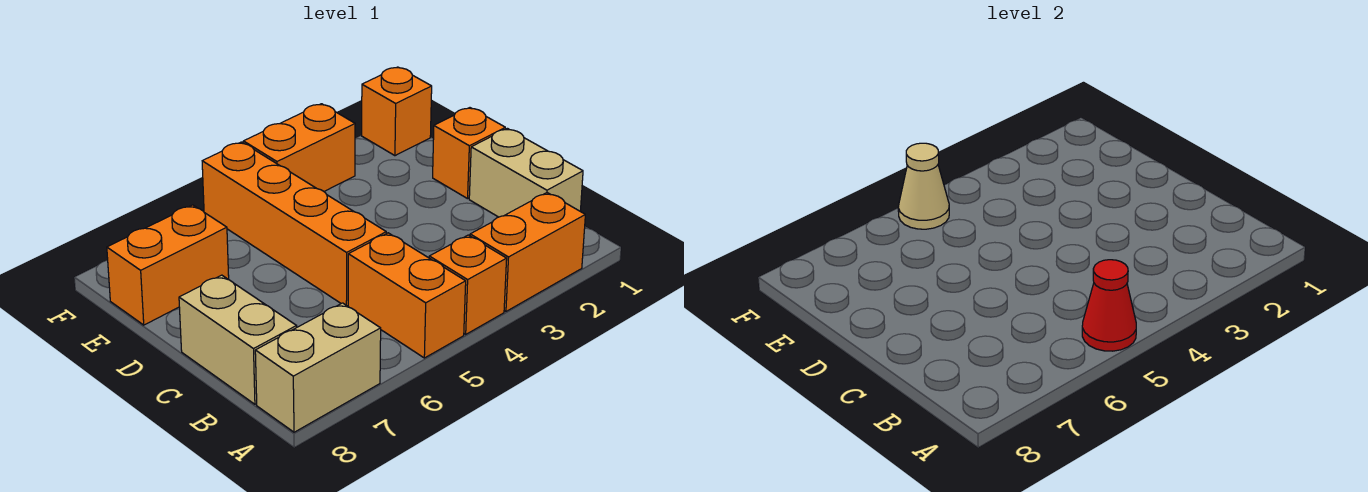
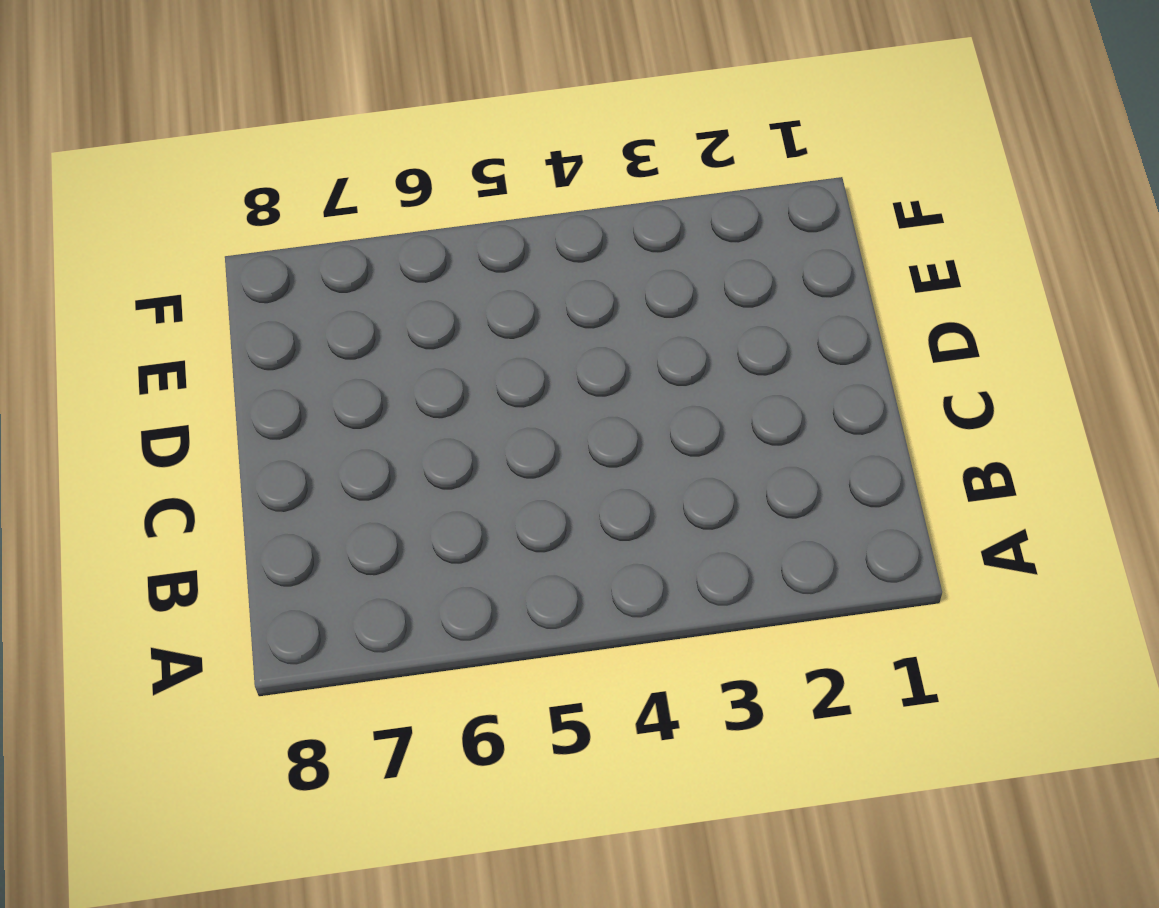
none -> orange 1x2 brick [470,193,585,311]
none -> orange 1x1 brick [429,235,507,334]
none -> orange 1x2 brick [348,233,466,358]

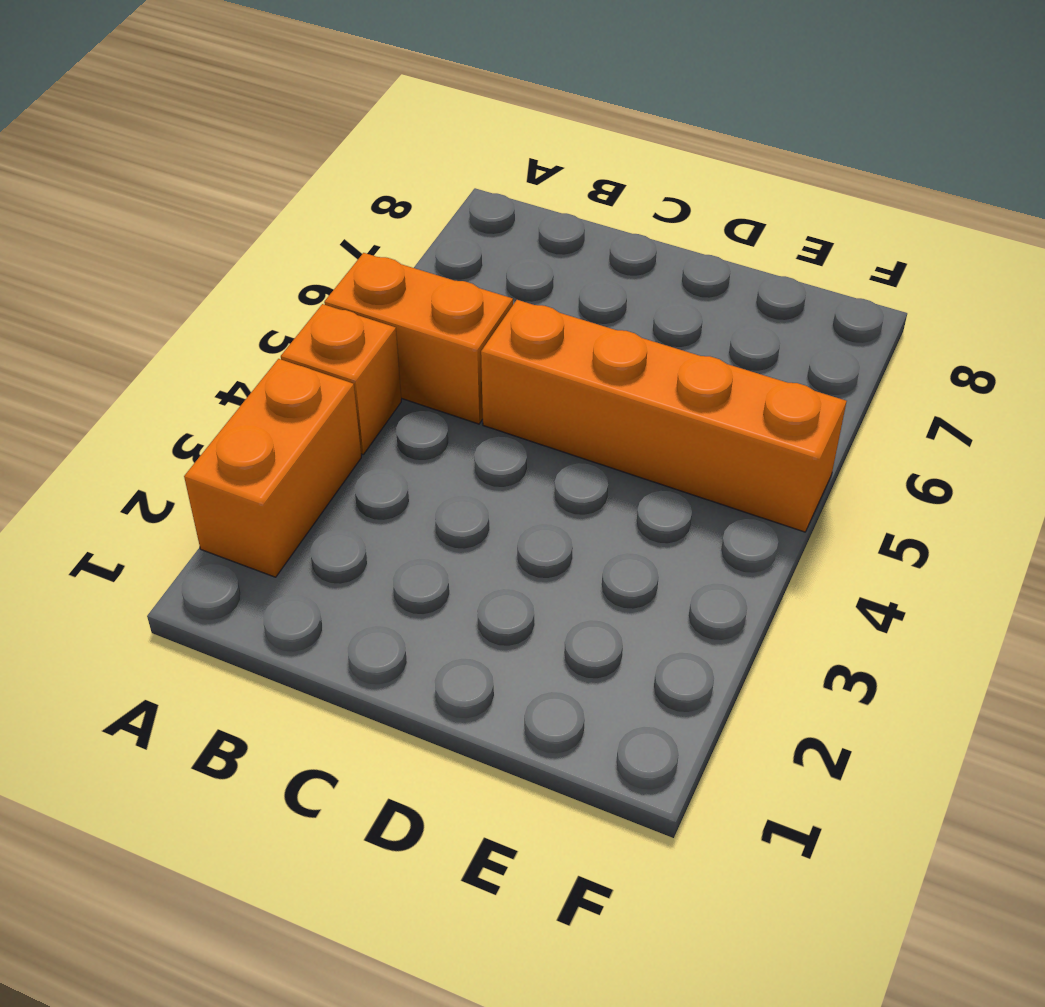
none -> tan 1x2 brick [255,303,381,432]
none -> tan 1x2 brick [469,128,583,217]
none -> tan 1x2 brick [179,275,297,404]

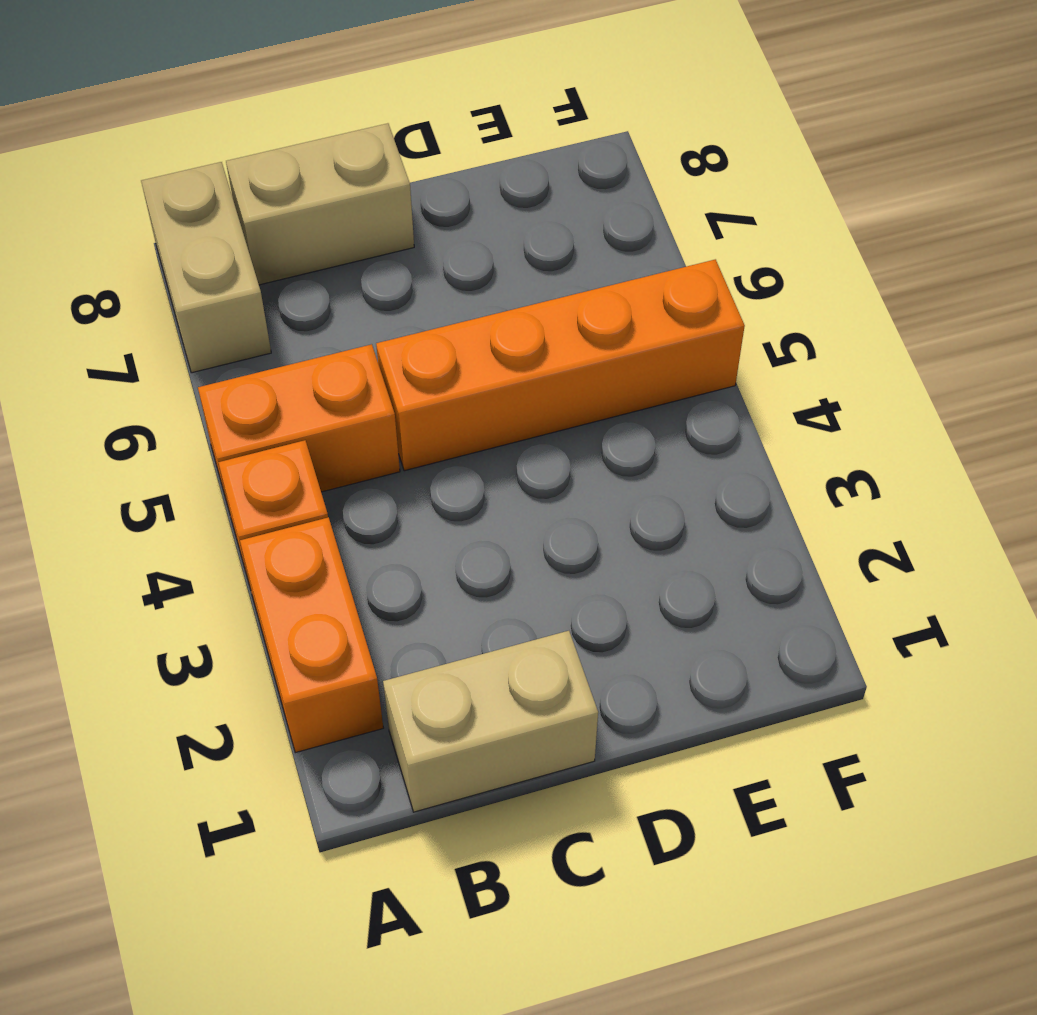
none -> orange 1x1 brick [433,108,505,199]
none -> orange 1x2 brick [107,205,229,325]
none -> orange 1x1 brick [362,67,432,156]

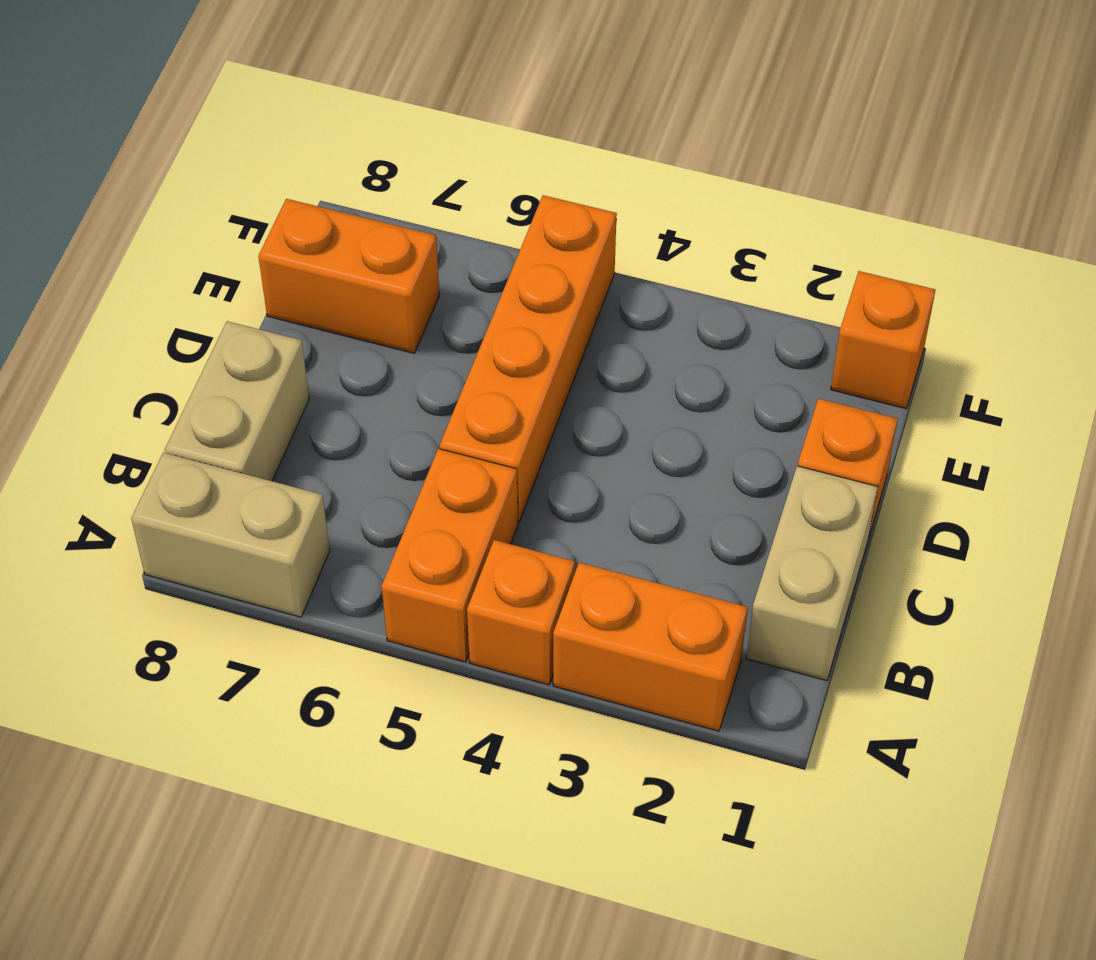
none -> orange 1x2 brick [244,104,355,191]
none -> red 1x1 cone [1082,260,1136,351]
none -> tan 1x1 cone [898,143,949,229]

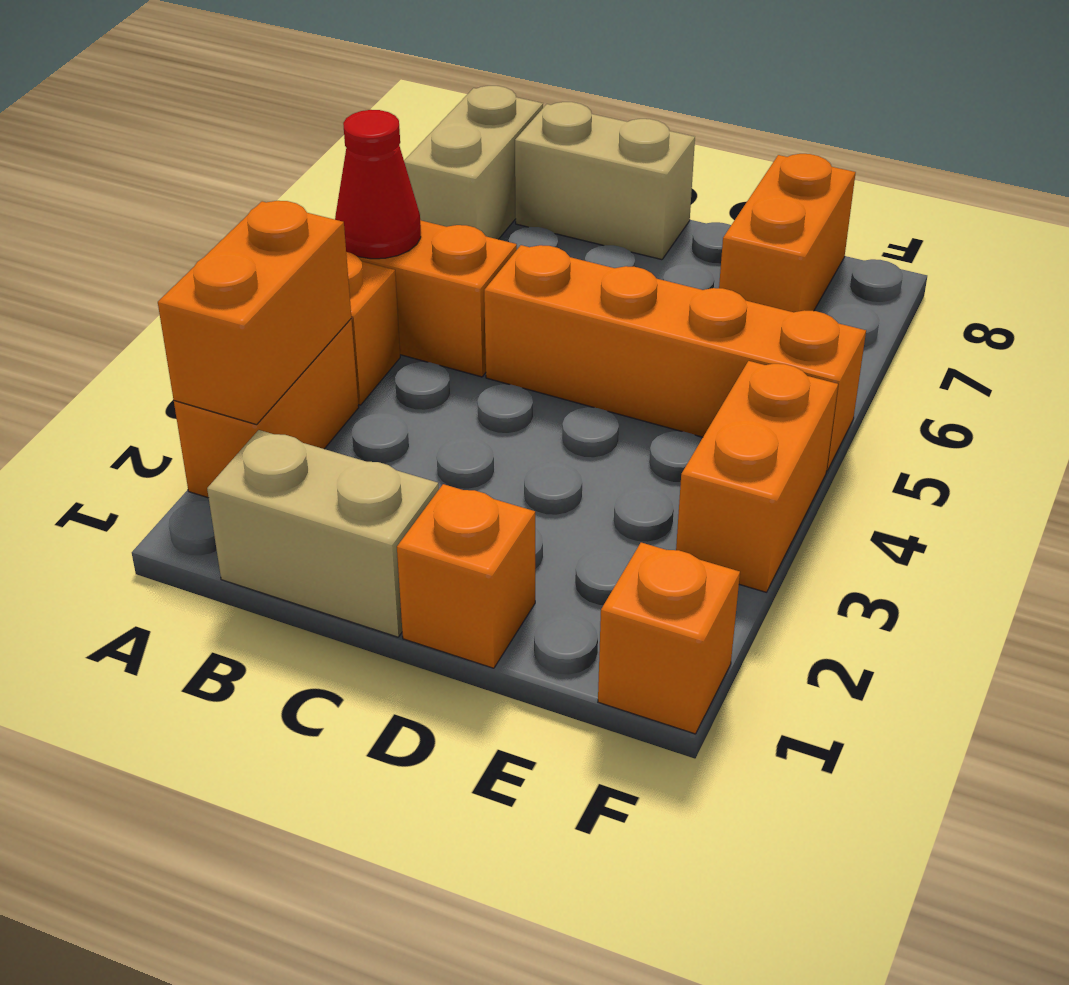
orange 1x2 brick [158,201,351,425] -> none
none -> tan 1x1 cone [898,143,949,229]

